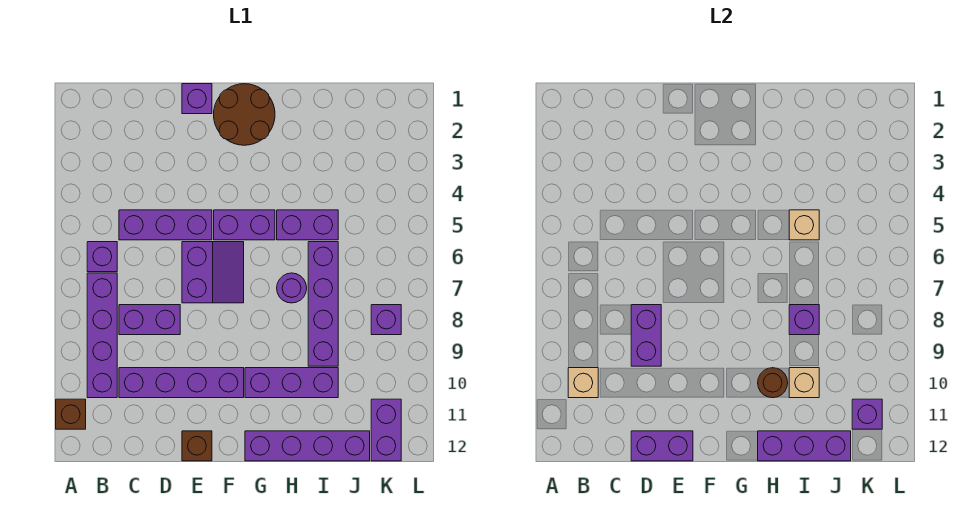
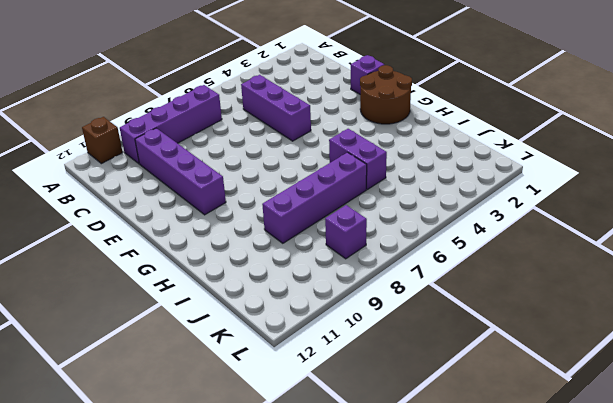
none -> purple 1x1 brick [87,242,117,272]
none -> purple 1x2 brick [119,305,180,335]
none -> purple 2x2 slope [182,242,244,303]

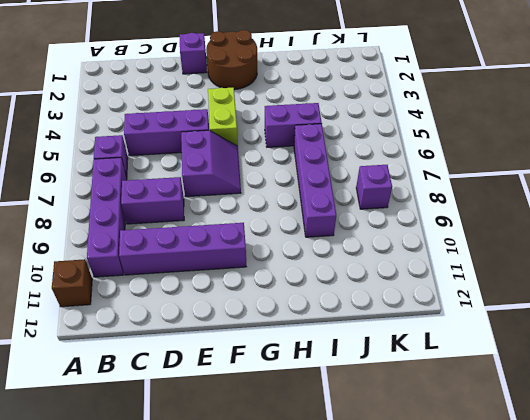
lime 1x2 brick [208,88,238,146] -> purple 1x2 brick [214,210,275,240]
none -> brown 1x1 brick [182,431,212,461]
none -> purple 1x3 brick [245,368,338,398]
none -> purple 1x4 brick [245,431,370,461]

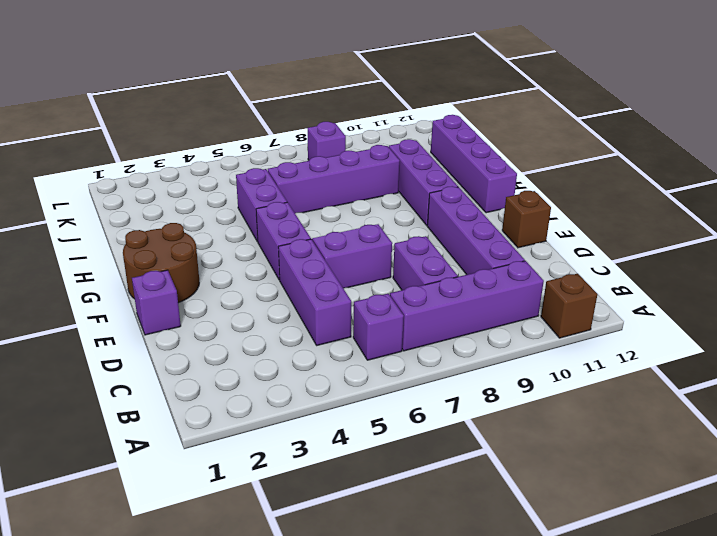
none -> purple 1x1 round brick [277,273,307,303]
none -> purple 1x2 brick [371,399,401,461]
none -> tan 1x1 brick [568,368,598,398]

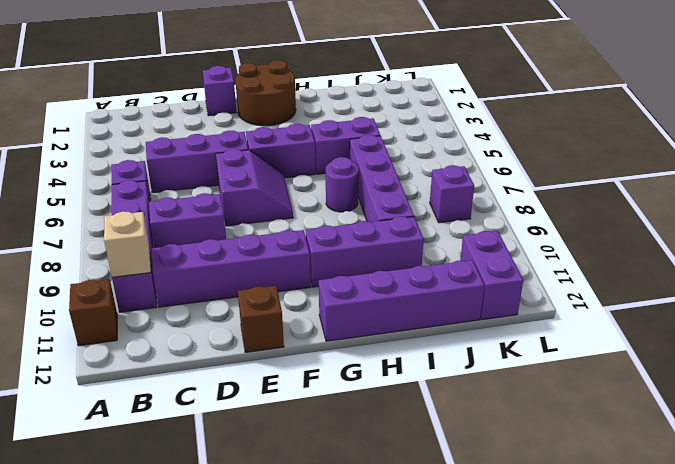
none -> purple 1x2 brick [631,305,661,366]
none -> purple 1x2 brick [631,431,693,461]
none -> brown 1x1 round brick [758,368,788,398]

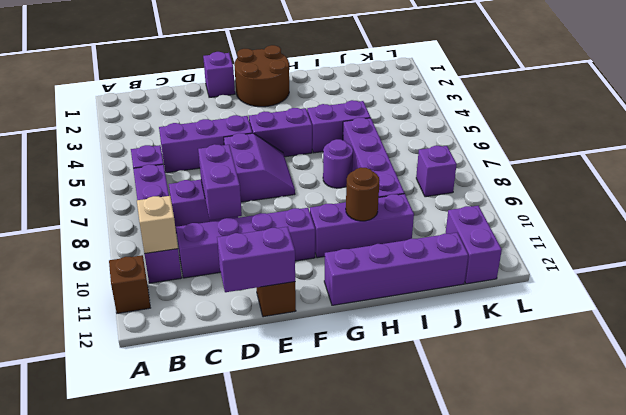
none -> purple 1x3 brick [758,431,851,461]
none -> tan 1x1 brick [789,210,819,240]
none -> purple 1x1 brick [789,305,819,335]

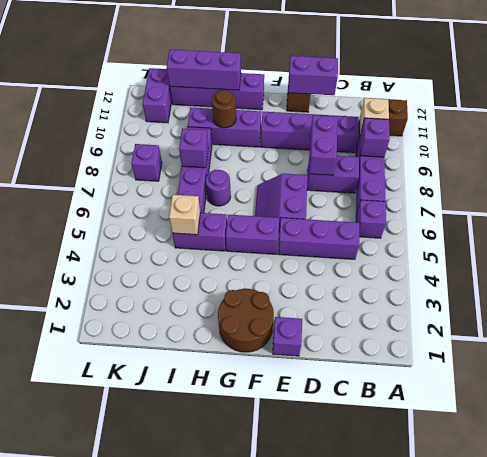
purple 1x1 brick [360,118,390,157] -> purple 1x1 brick moved to [852,399,882,429]
none -> tan 1x1 brick [789,368,819,398]

